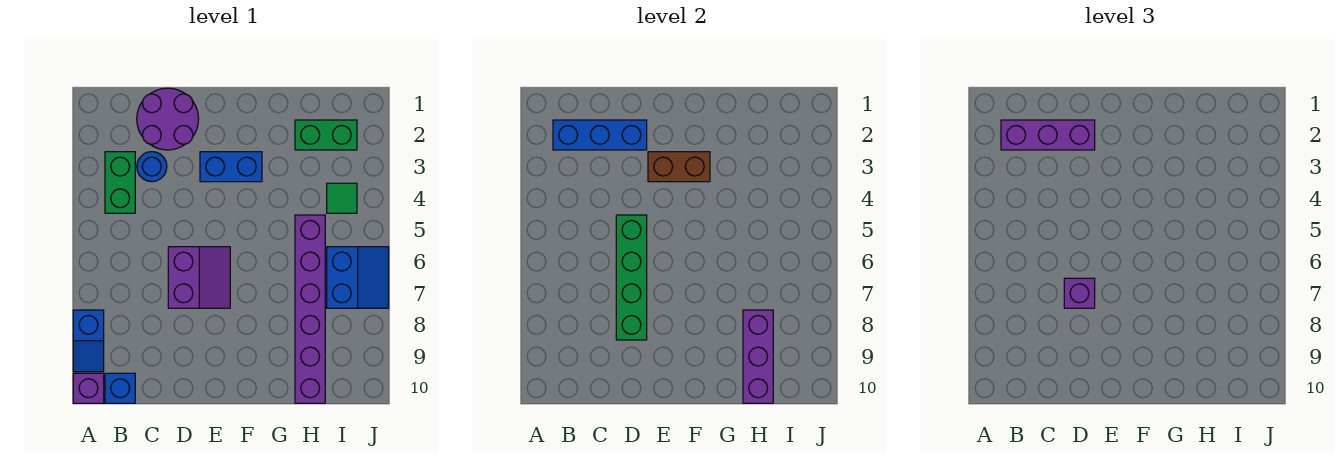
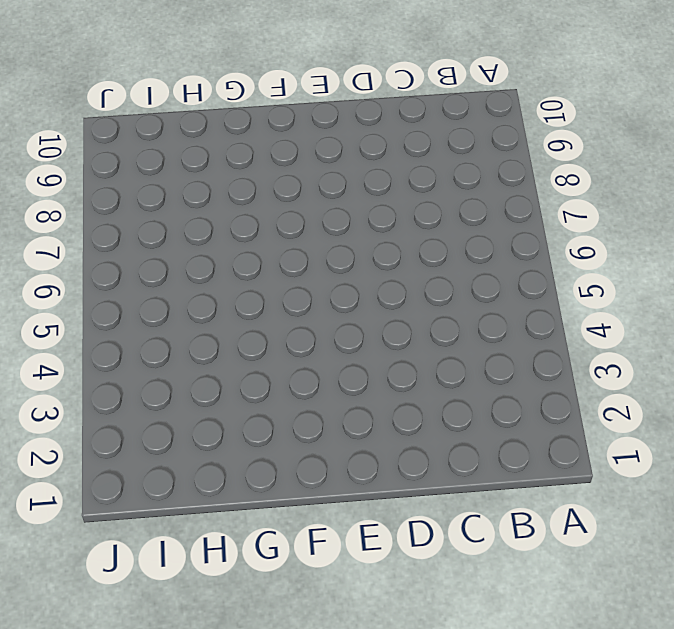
none -> blue 1x2 slope [73,310,104,372]
none -> purple 1x1 brick [73,373,104,403]
none -> green 1x2 brick [105,152,135,213]

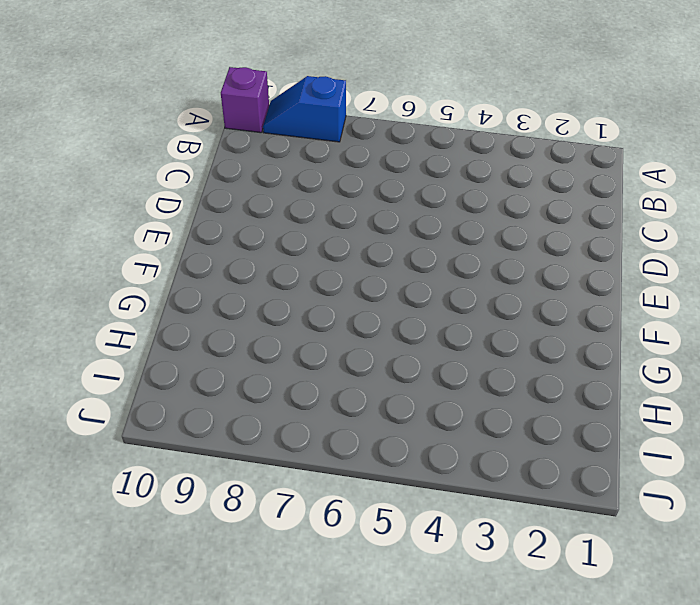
none -> green 1x2 brick [105,152,135,213]
none -> blue 1x1 brick [105,373,135,403]
none -> purple 2x2 round brick [137,88,199,150]

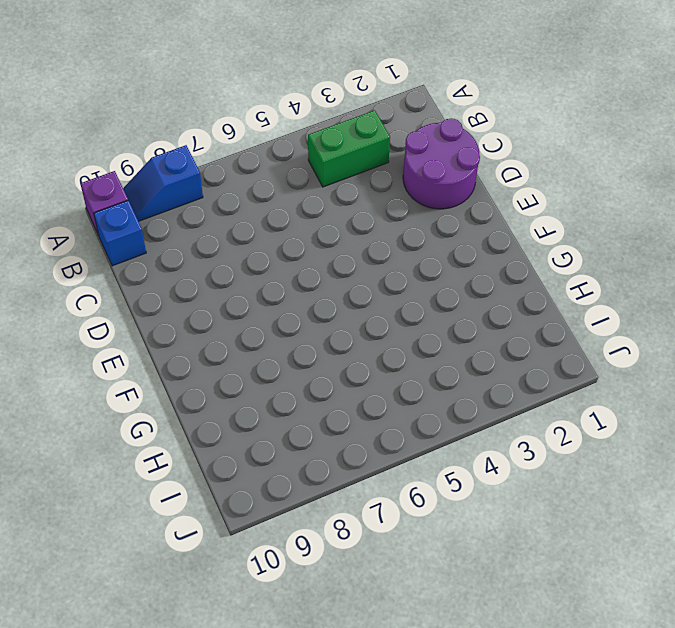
none -> blue 1x1 round brick [137,152,167,182]
none -> purple 2x2 slope [168,247,230,308]
none -> blue 1x2 brick [200,152,262,182]

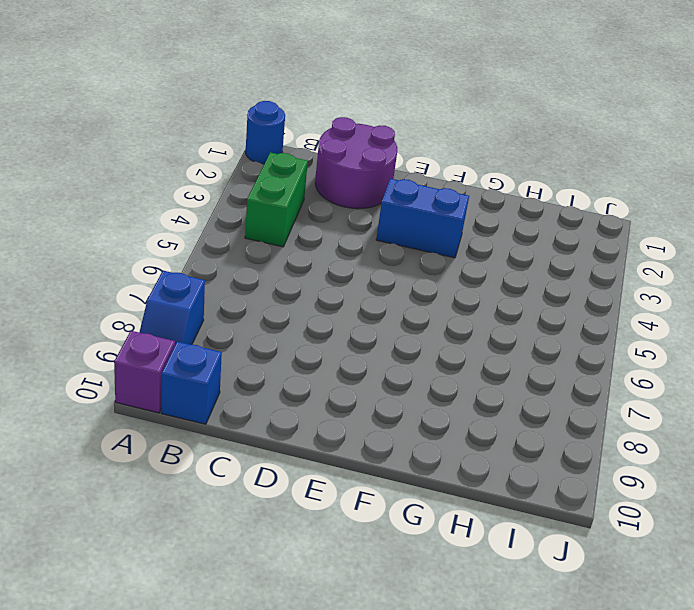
blue 1x1 round brick [246,101,285,164] -> blue 1x1 round brick moved to [137,152,167,182]
none -> purple 2x2 slope [168,247,230,308]
none -> green 1x2 brick [295,120,357,150]
none -> purple 1x6 brick [295,215,325,403]

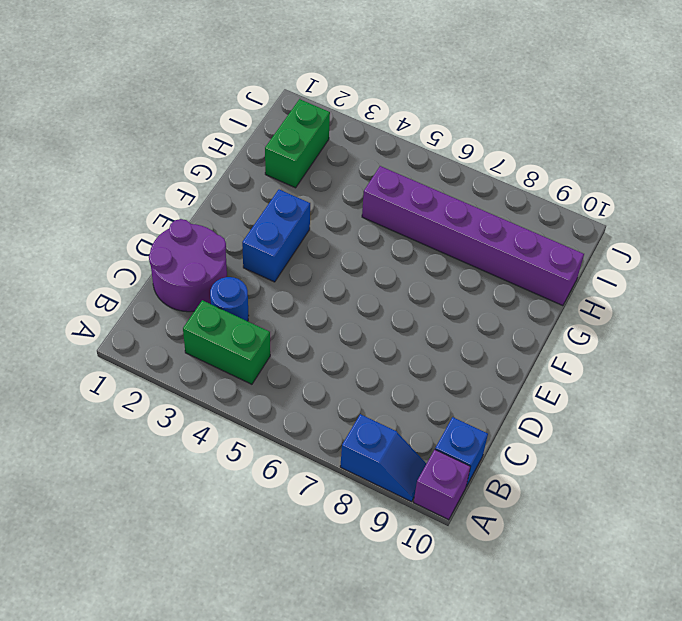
none -> purple 2x2 slope [168,247,230,308]
none -> green 1x1 tile [327,183,357,213]
none -> blue 2x2 slope [327,247,389,308]

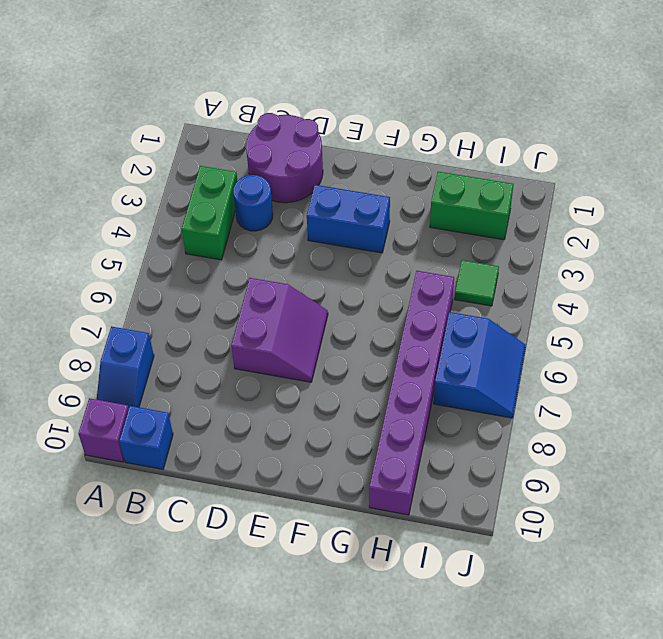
none -> blue 1x3 brick [553,120,647,150]
none -> green 1x4 brick [616,215,647,340]
none -> brown 1x2 brick [648,152,710,182]

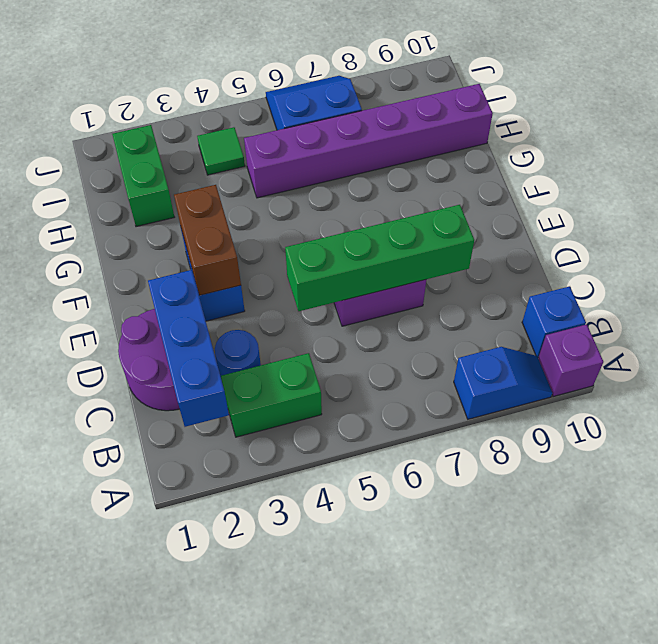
none -> purple 1x3 brick [743,310,773,403]
none -> purple 1x3 brick [1001,120,1095,150]
none -> purple 1x1 brick [1064,278,1095,308]

